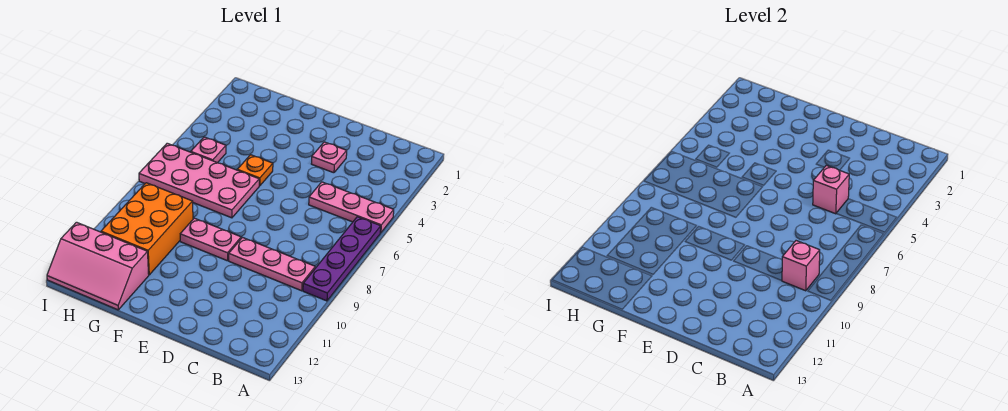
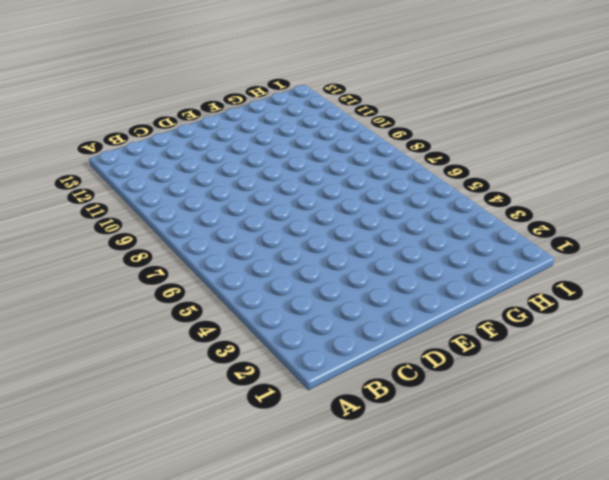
none -> pink 1x3 plate [309,182,394,233]
none -> purple 1x4 plate [303,217,381,301]
none -> pink 1x3 plate [229,238,315,291]

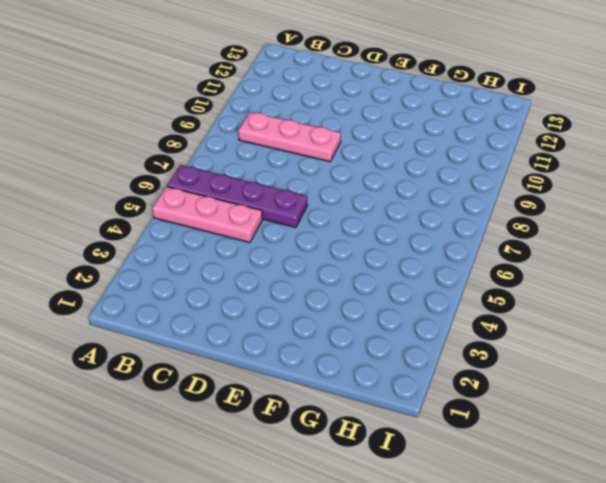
purple 1x4 plate [167,165,307,227] -> purple 1x4 plate turned to [303,217,381,301]
none -> pink 1x1 plate [311,142,347,173]
none -> pink 1x2 plate [180,218,241,261]
none -> orange 1x1 plate [238,155,273,186]

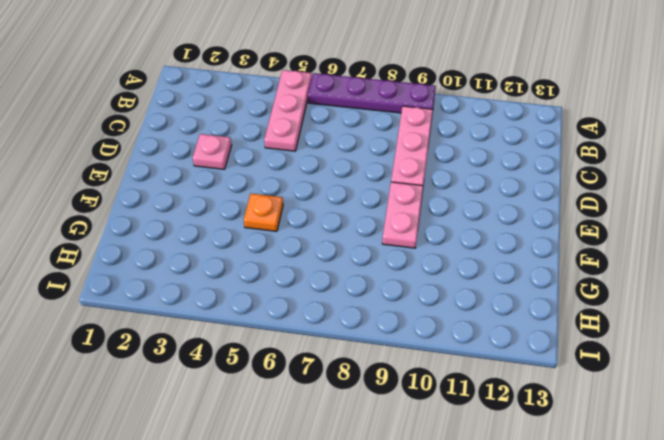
none -> pink 2x4 plate [139,143,259,218]
none -> orange 2x3 brick [101,183,193,275]
none -> pink 2x3 slope [47,222,149,310]

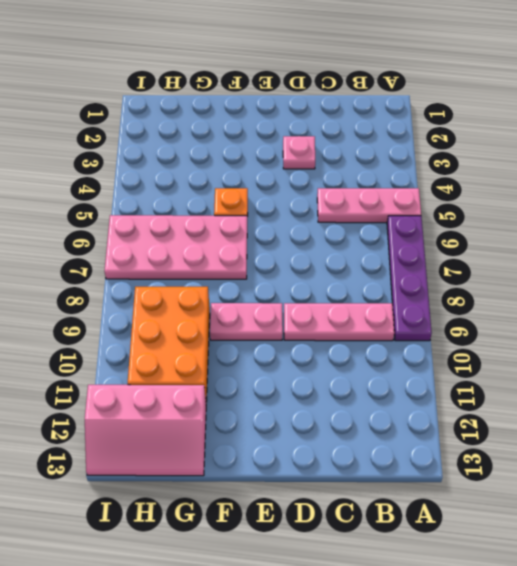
none -> pink 1x1 plate [191,137,226,163]
none -> pink 1x1 brick [782,241,820,291]
none -> pink 1x1 brick [813,165,849,214]

